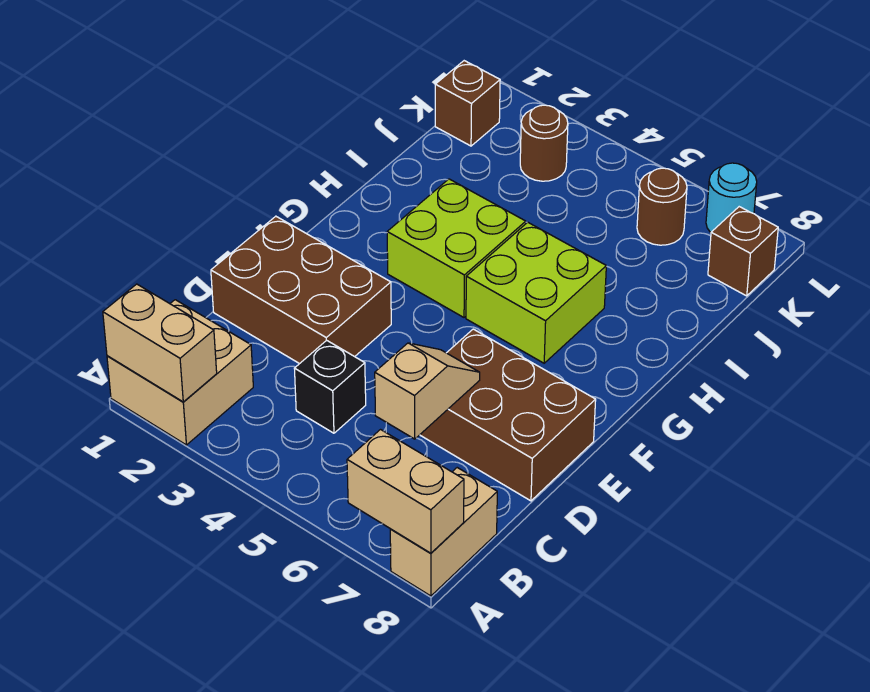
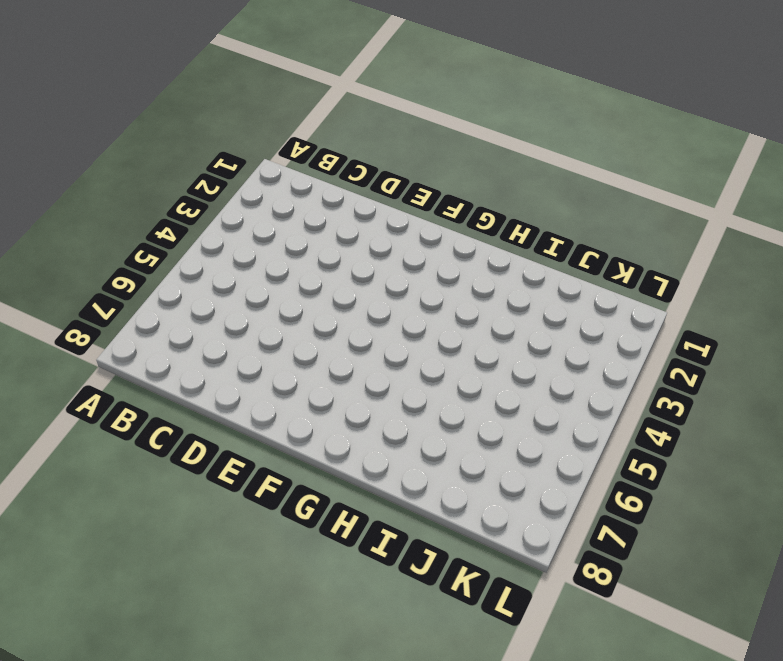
none -> tan 2x2 brick [107,300,253,445]
none -> tan 1x2 brick [390,468,497,596]
none -> black 1x1 brick [294,340,366,433]

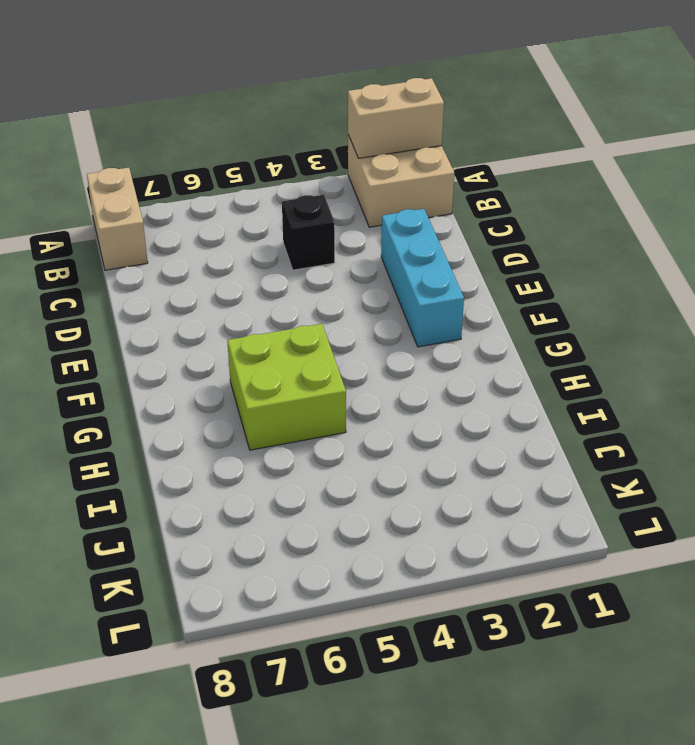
cyan 1x3 brick [381,209,464,347] -> brown 2x3 brick [211,216,391,364]
none -> brown 2x3 brick [420,329,596,501]
none -> lime 2x2 brick [387,179,526,317]
none -> brown 1x1 brick [435,61,500,146]

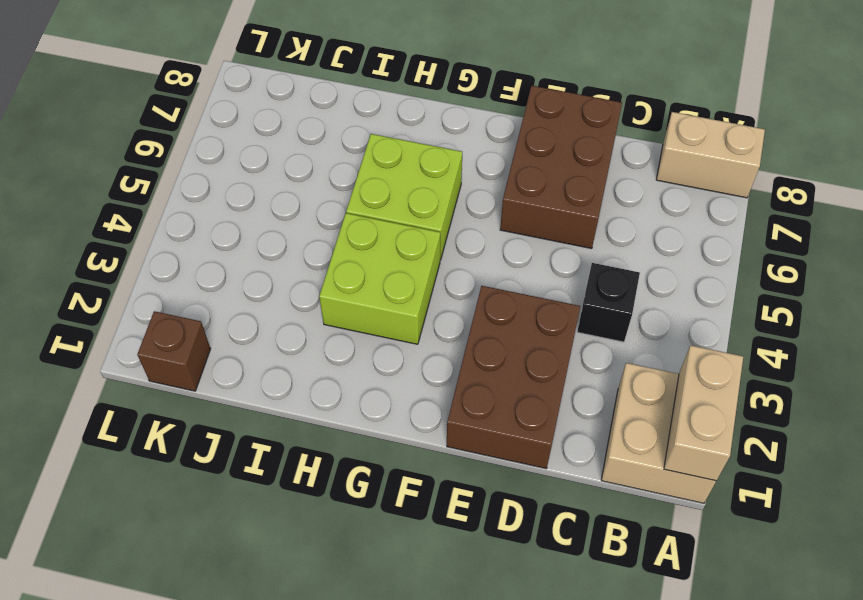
none -> brown 1x1 round brick [520,105,568,181]
none -> brown 1x1 round brick [637,168,687,245]
none -> brown 1x1 brick [708,207,778,296]

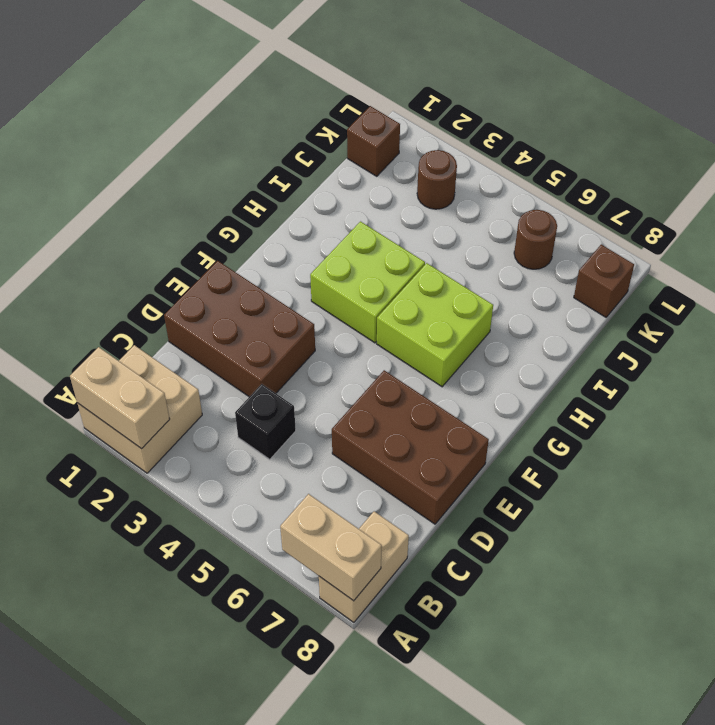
none -> cyan 1x1 round brick [706,163,757,233]
none -> tan 1x2 slope [375,343,480,439]

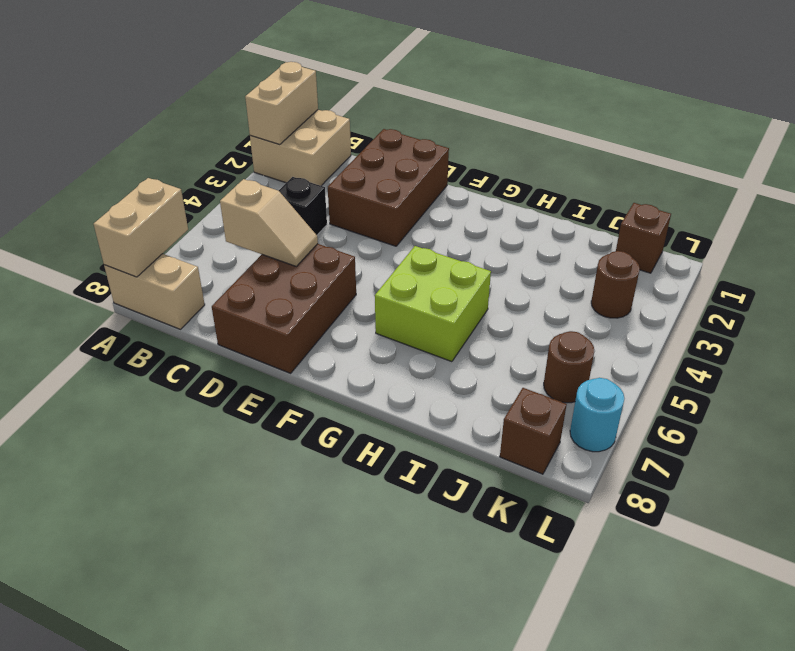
none -> lime 2x2 brick [387,179,526,317]

